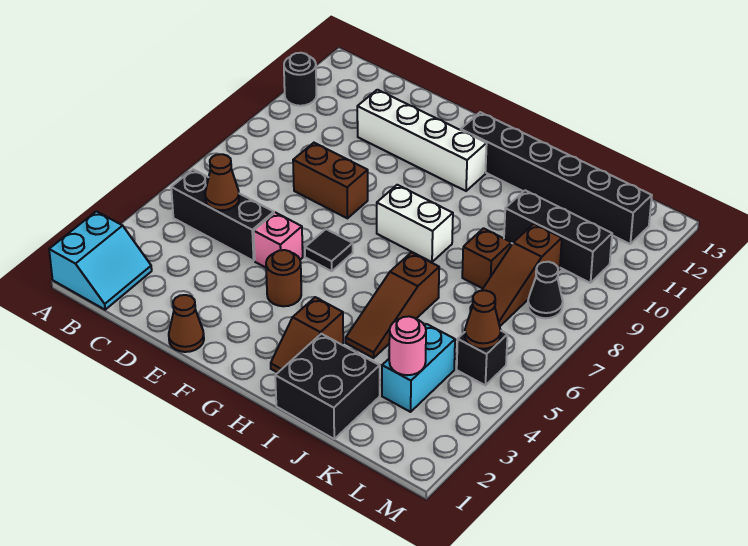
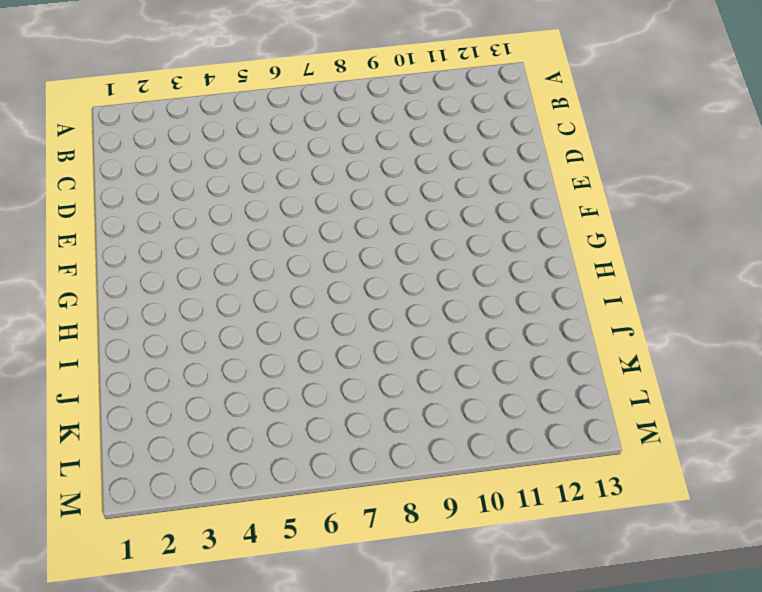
none -> cyan 2x2 slope [49,211,152,310]
none -> black 1x1 round brick [284,53,316,106]
none -> black 1x3 brick [171,169,274,261]

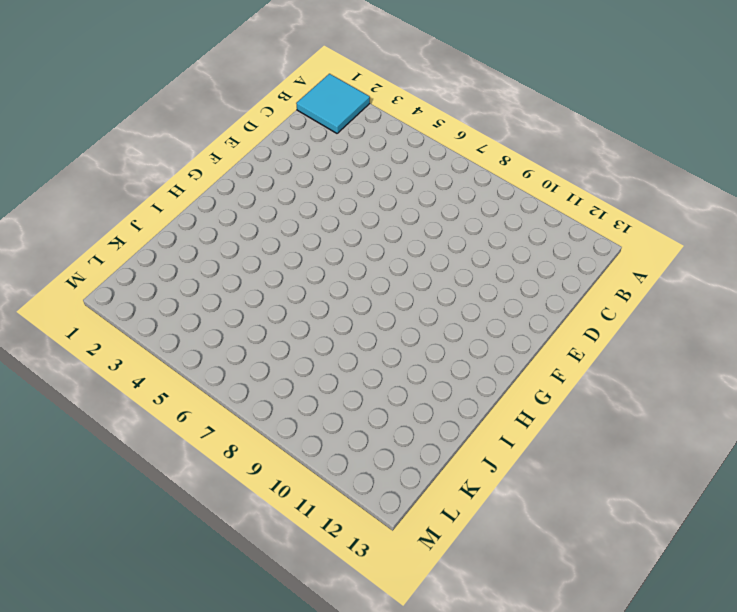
cyan 2x2 tile [296,74,370,133] -> cyan 2x2 slope [49,211,152,310]
none -> black 1x1 round brick [284,53,316,106]
none -> black 1x3 brick [171,169,274,261]
none -> brown 1x2 brick [293,143,368,218]

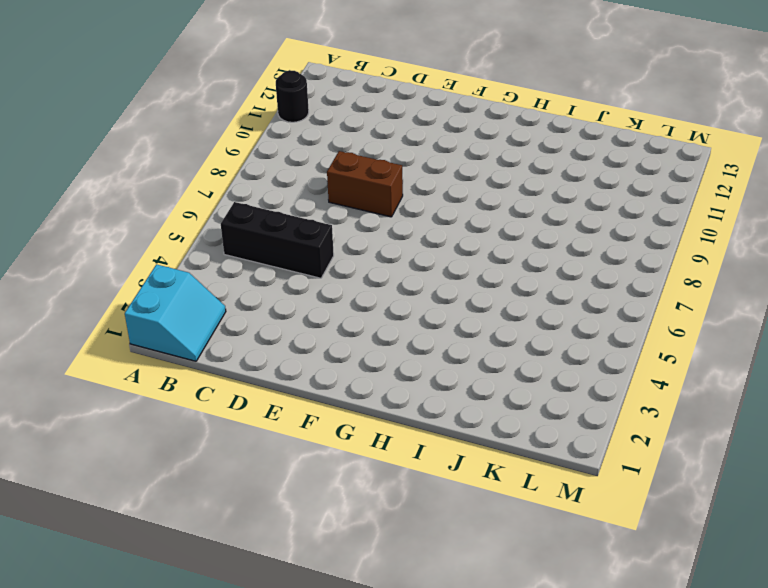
none -> white 1x4 brick [357,90,487,191]
none -> brown 1x1 cone [169,295,204,352]
none -> pink 1x1 brick [254,212,303,268]

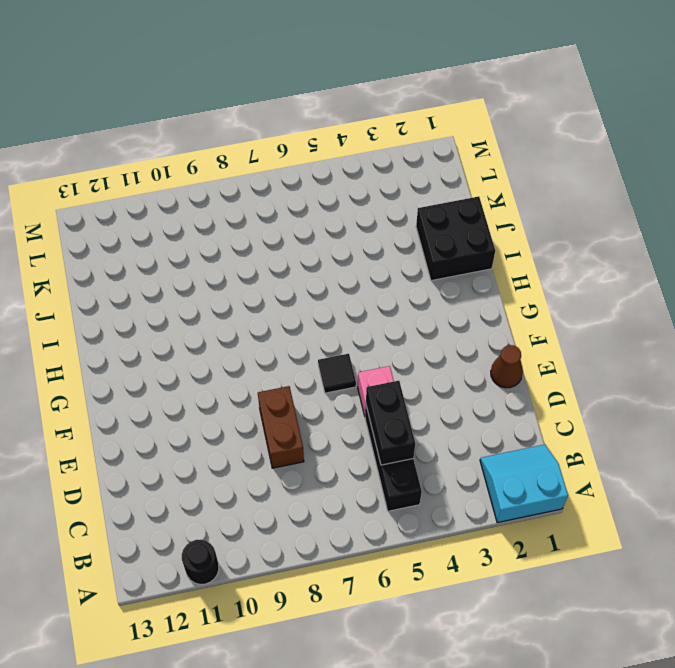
black 1x2 brick [366,381,415,465] -> brown 1x1 cone [205,154,239,210]
none -> white 1x4 brick [357,90,487,191]
none -> brown 1x1 round brick [266,250,301,306]
none -> white 1x2 brick [377,185,453,262]

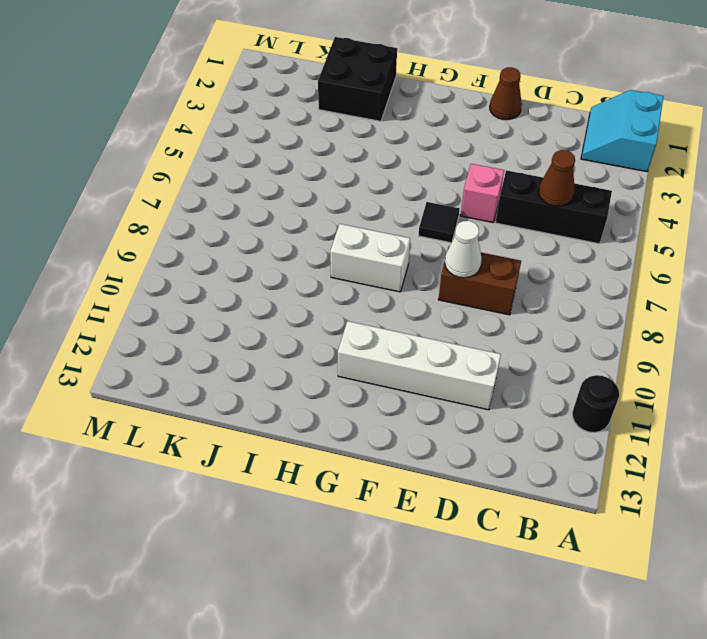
white 1x1 cone [445,221,482,278] -> none
none -> brown 1x1 round brick [266,250,301,306]
none -> black 1x6 brick [461,112,652,244]
none -> brown 1x2 slope [271,297,343,373]

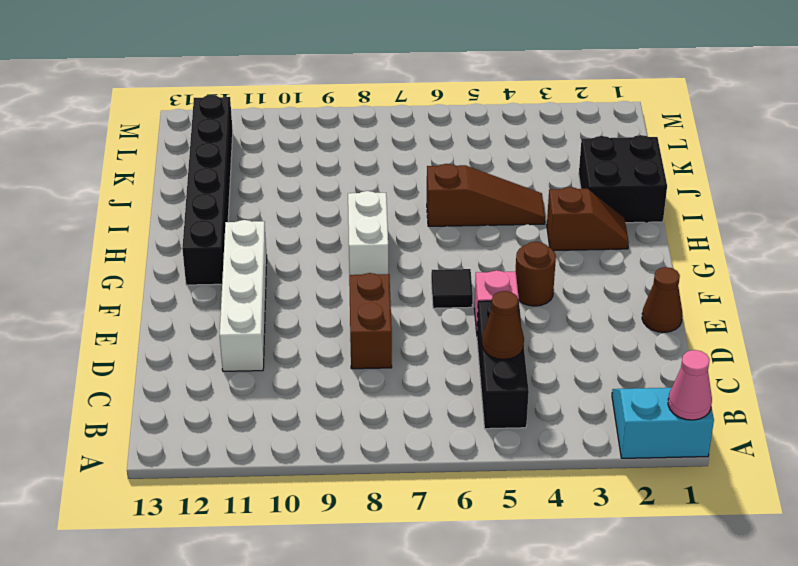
pink 1x1 cone [668,350,712,420] -> none
none -> black 1x1 round brick [284,53,316,106]
none -> brown 1x1 brick [462,228,511,288]
none -> black 1x3 brick [504,190,612,283]

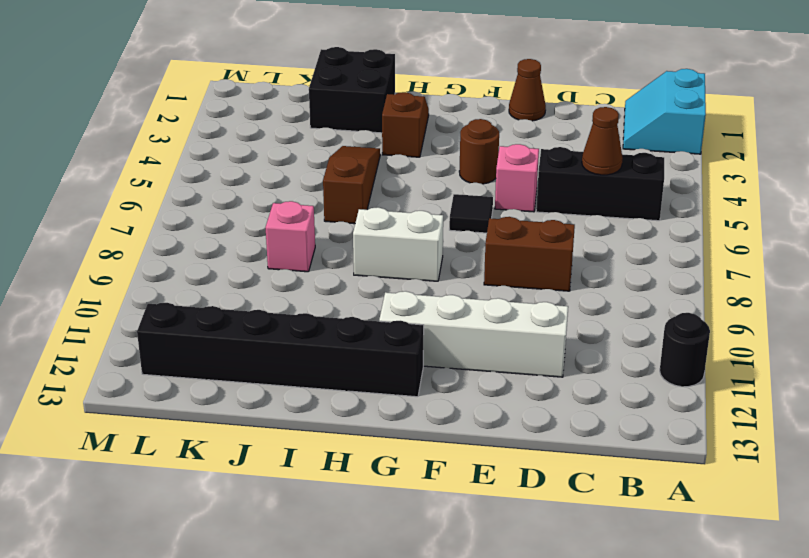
pink 1x1 brick [265,201,315,272] -> brown 1x1 brick [462,228,511,288]
none -> black 1x3 brick [504,190,612,283]
none -> cyan 1x2 brick [382,324,455,412]
none -> brown 1x3 slope [470,224,562,326]

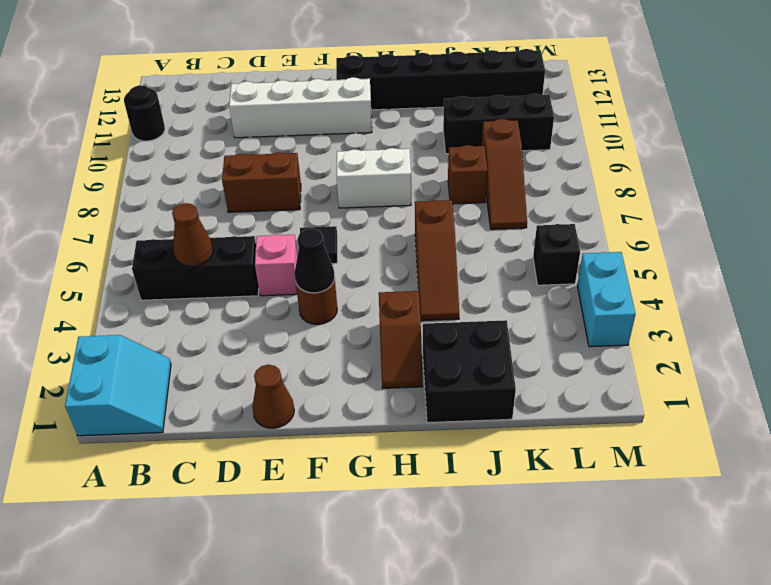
black 1x1 cone [294,229,335,293] -> black 1x1 cone moved to [528,262,563,318]
cyan 1x2 brick [577,252,636,347] -> cyan 1x2 brick moved to [382,324,455,412]
none -> pink 1x1 round brick [389,316,426,375]
none -> brown 1x1 cone [465,290,501,349]

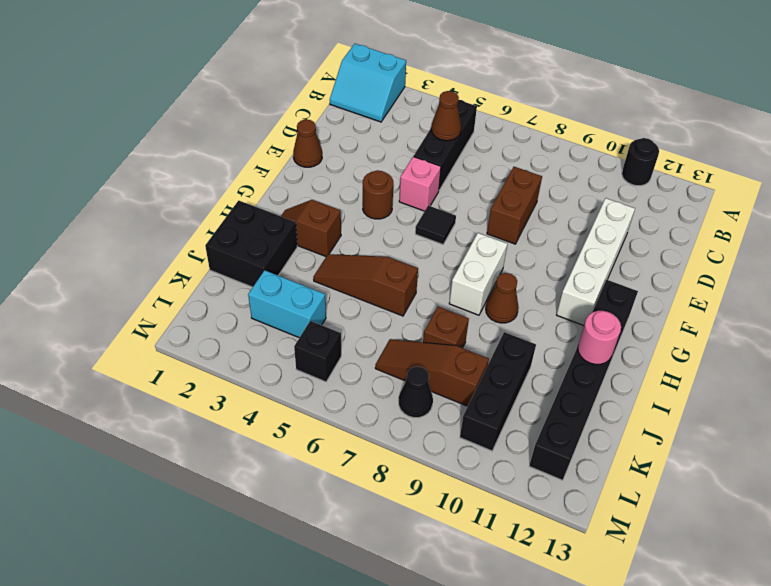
brown 1x1 cone [486,273,519,323] -> brown 1x1 cone moved to [465,290,501,349]
pink 1x1 round brick [578,311,621,364] -> pink 1x1 round brick moved to [389,316,426,375]

